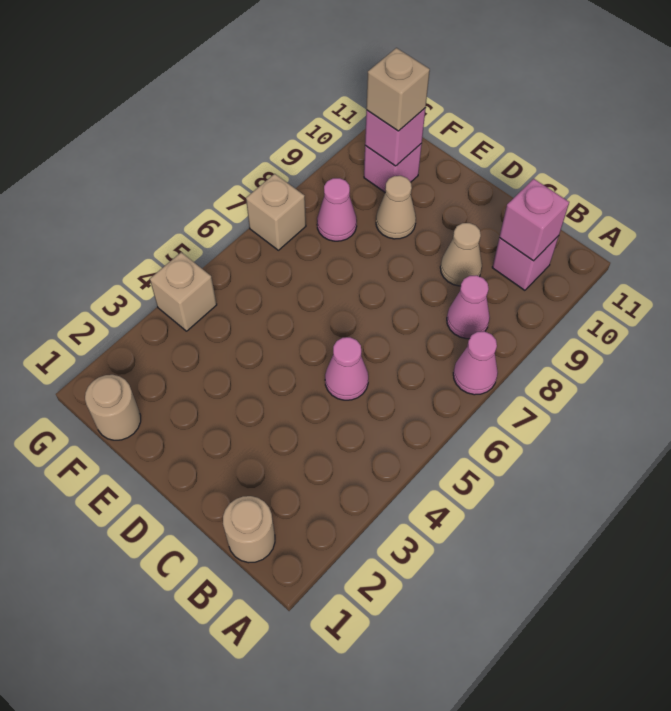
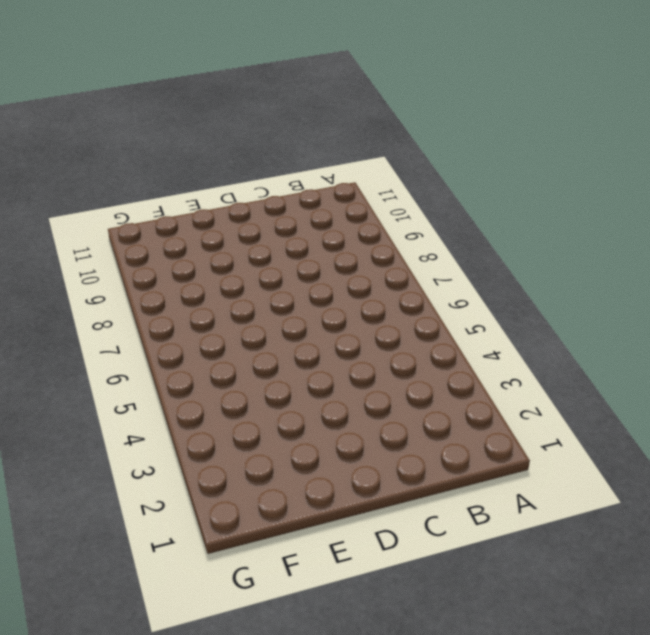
none -> pink 1x1 cone [453,331,498,395]
none -> tan 1x1 round brick [223,496,275,563]
none -> pink 1x1 cone [447,275,490,339]

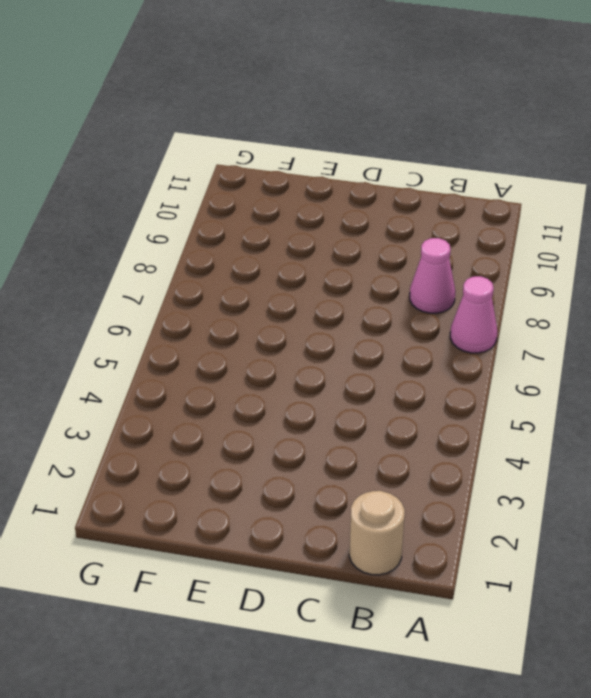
none -> pink 1x1 brick [492,236,559,290]
none -> pink 1x1 cone [325,337,368,400]
none -> tan 1x1 cone [440,223,482,286]

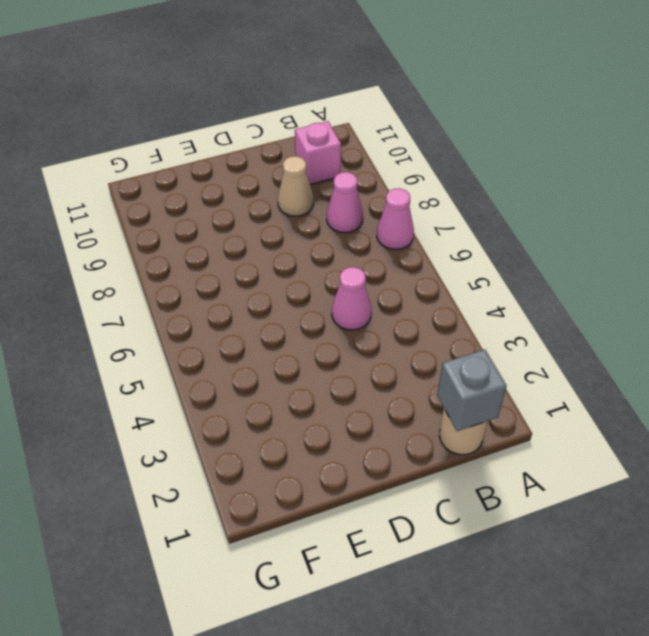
grey 1x1 brick [437,349,506,431] -> none
none -> tan 1x1 cone [376,176,416,239]
none -> tan 1x1 round brick [85,375,141,440]
none -> pink 1x1 cone [317,178,357,241]

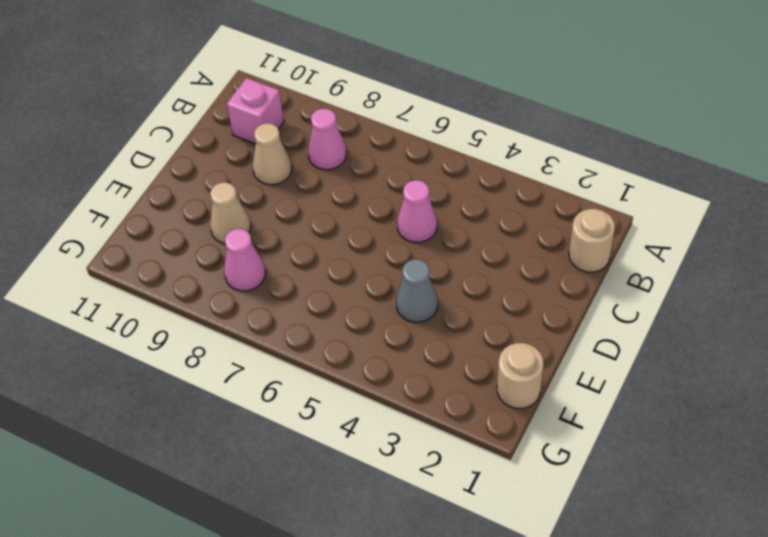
grey 1x1 cone [396,259,438,322] -> none
none -> pink 1x1 cone [453,331,498,395]
none -> pink 1x1 brick [364,144,422,192]
none -> tan 1x1 brick [150,252,217,331]

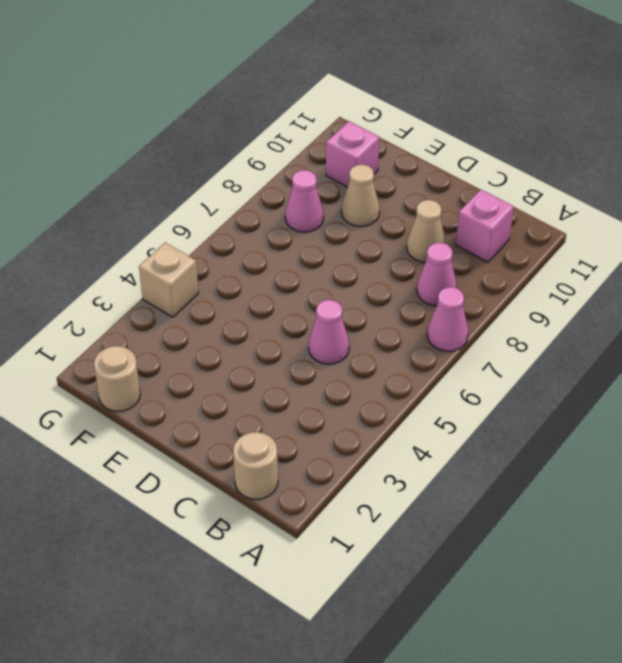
none -> tan 1x1 brick [246,174,306,250]
none -> pink 1x1 brick [499,179,569,261]
none -> pink 1x1 brick [365,108,426,166]

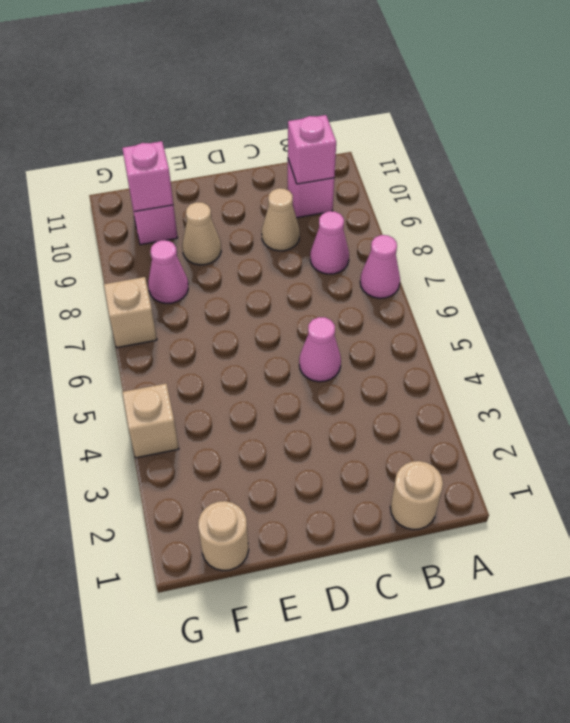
none -> tan 1x1 brick [366,48,430,131]

